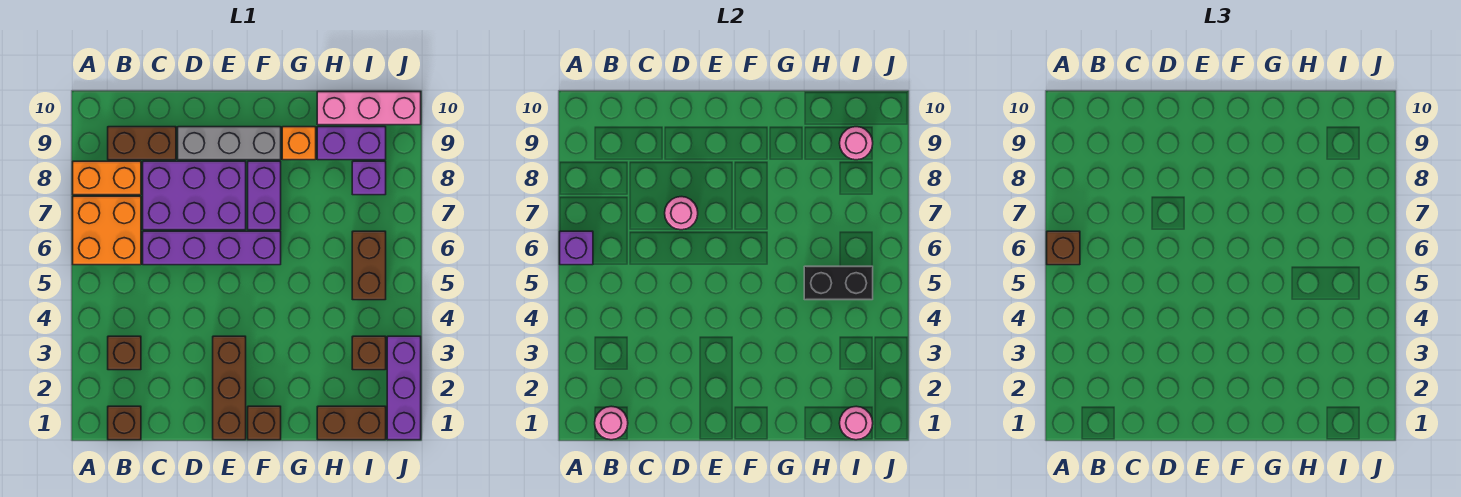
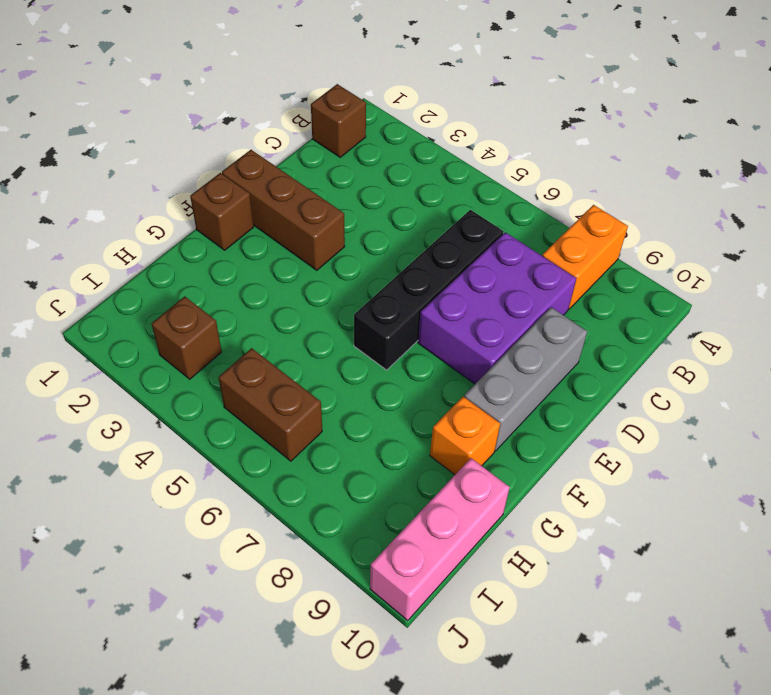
black 1x4 brick [354,210,504,370] -> purple 1x4 brick [143,231,281,265]
none -> orange 2x2 brick [73,196,141,265]
none -> brown 1x1 brick [108,336,141,370]
none -> brown 1x2 brick [108,127,176,160]

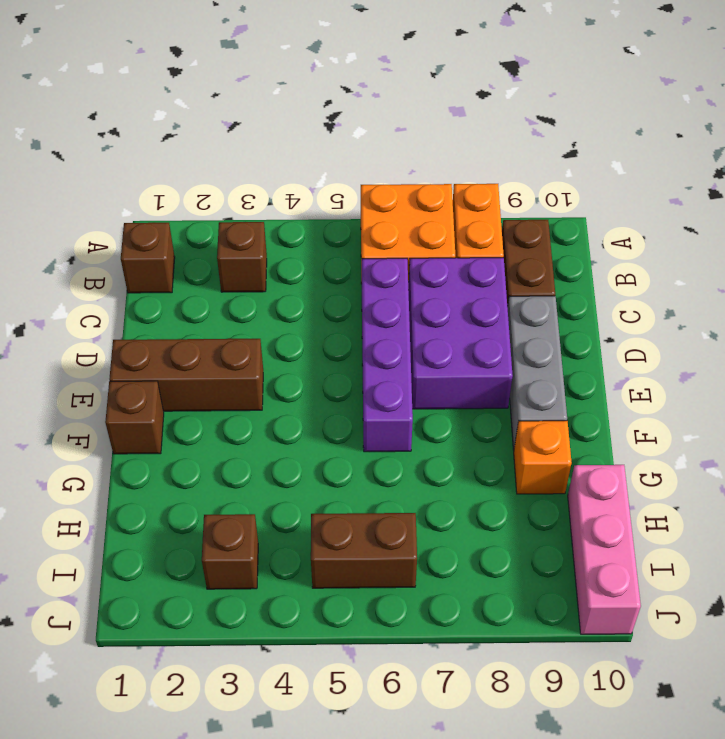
none -> purple 1x2 brick [248,161,281,230]
none -> brown 1x2 brick [317,406,386,440]
none -> purple 1x2 brick [317,127,386,160]

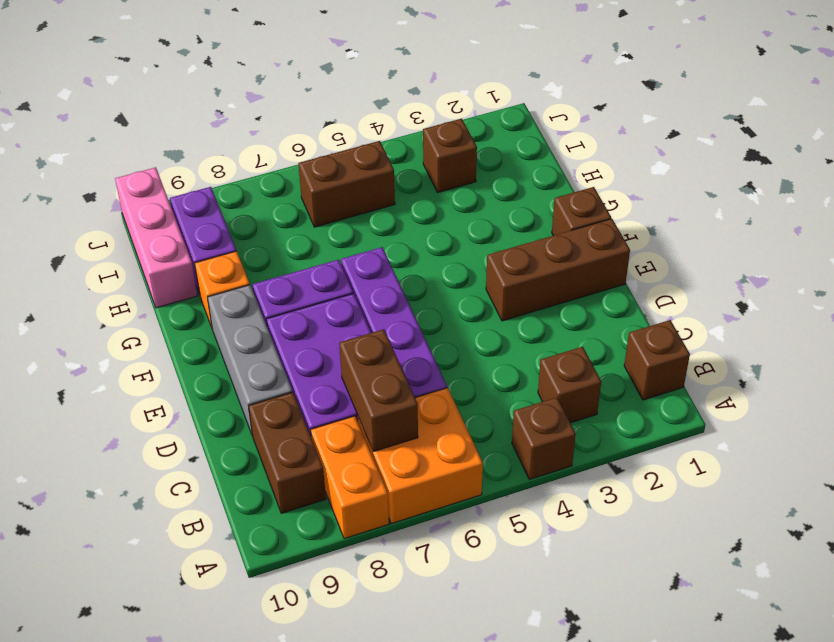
brown 1x1 brick [512,397,576,479] -> brown 1x1 brick moved to [1047,231,1080,265]
brown 1x2 brick [339,329,418,452] -> brown 1x2 brick moved to [317,406,386,440]
none -> purple 1x1 brick [352,161,386,195]
none -> purple 1x3 brick [387,336,421,440]
none -> purple 1x1 brick [560,231,593,265]

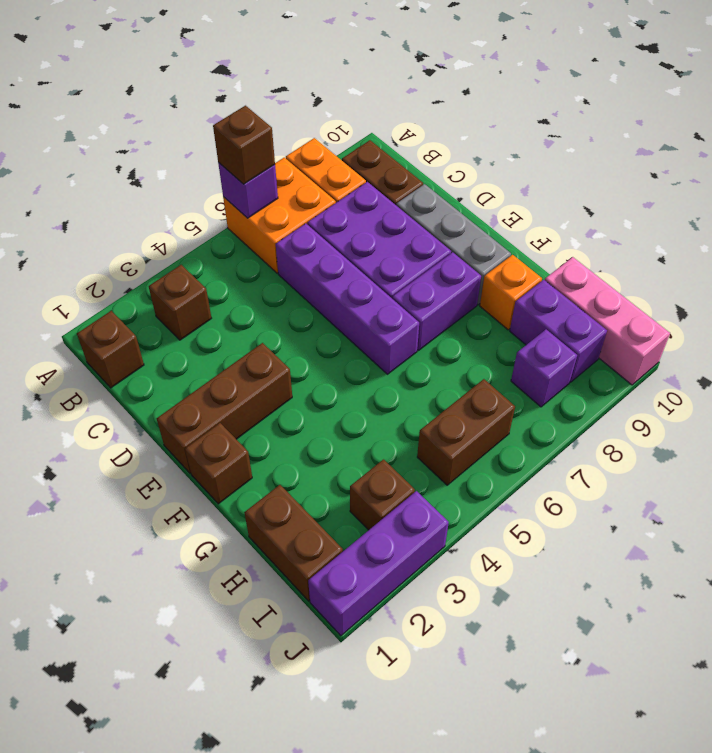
none -> pink 1x1 round brick [595,406,628,440]
none -> pink 1x1 round brick [665,197,698,230]
none -> black 1x2 brick [804,266,873,300]

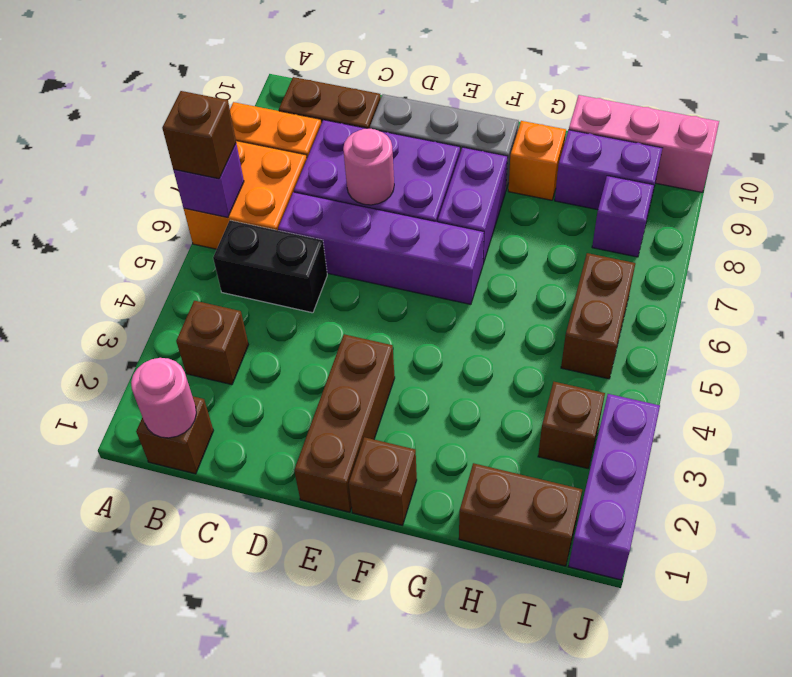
black 1x2 brick [213,220,327,313] -> black 1x2 brick moved to [804,266,873,300]
none -> pink 1x1 round brick [840,406,873,440]
none -> pink 1x1 round brick [840,127,873,160]

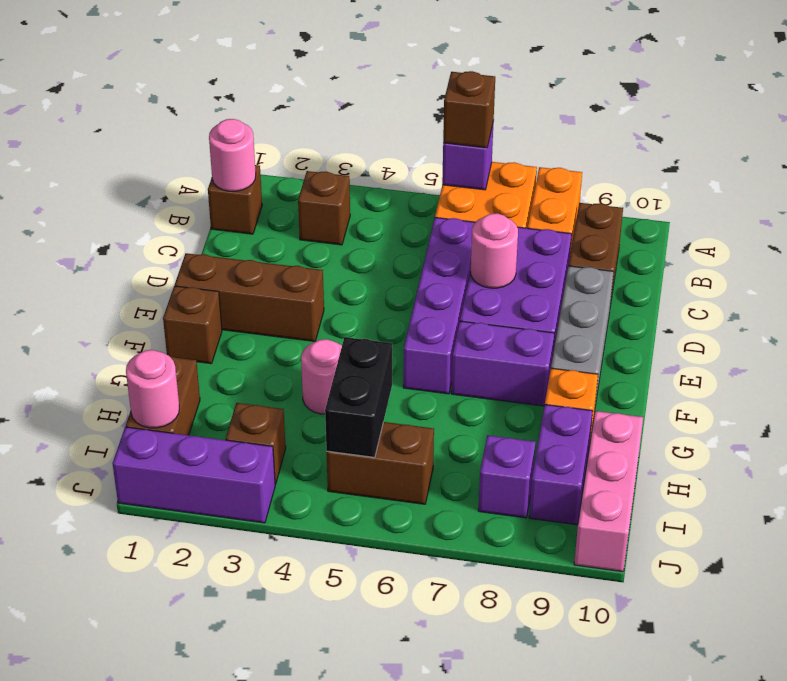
pink 1x1 round brick [301,339,342,414] -> pink 1x1 round brick moved to [840,127,873,160]

